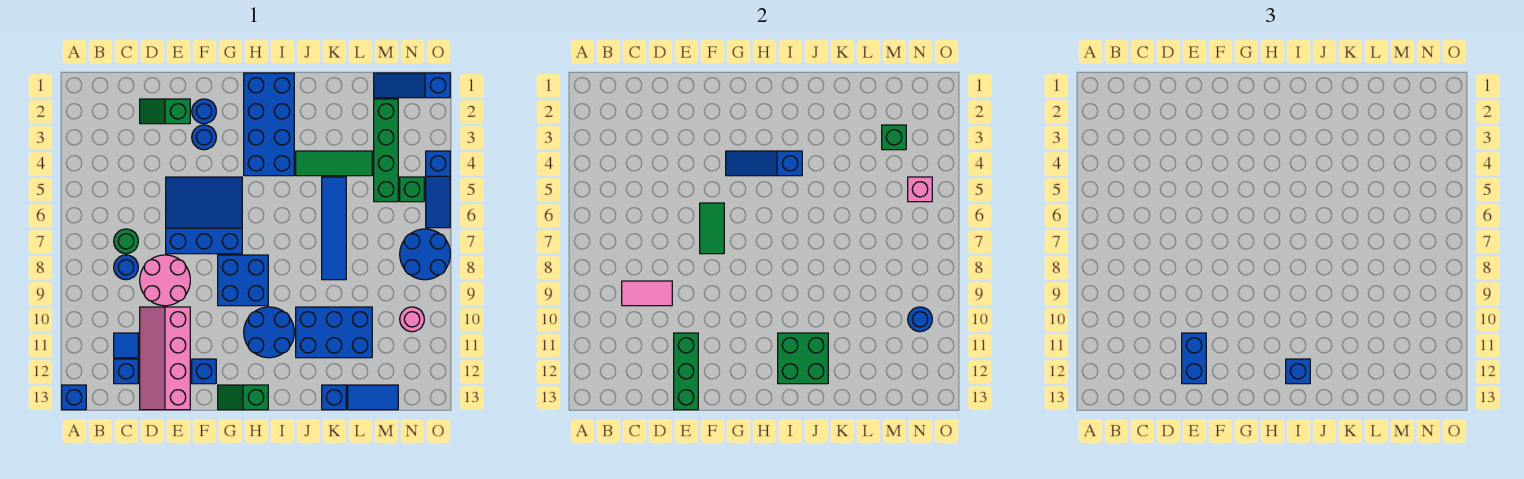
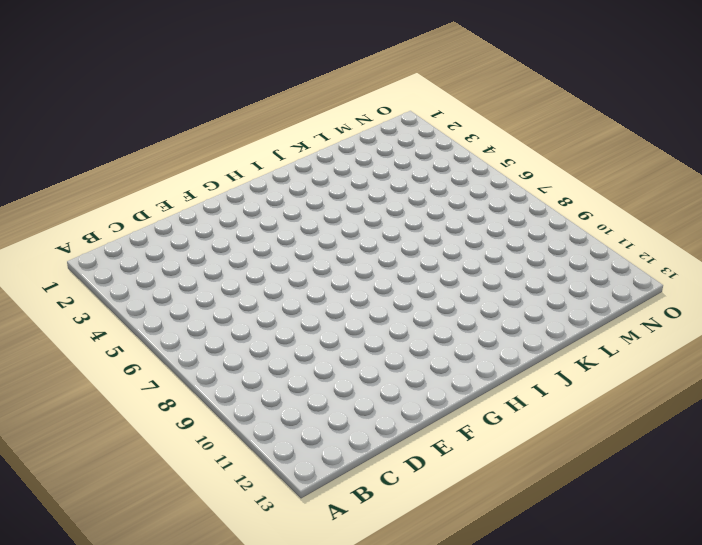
none -> blue 1x1 brick [62,385,86,410]
none -> green 1x1 round brick [114,229,138,254]
none -> blue 1x1 round brick [114,255,138,280]
none -> blue 1x1 tile [114,333,138,358]

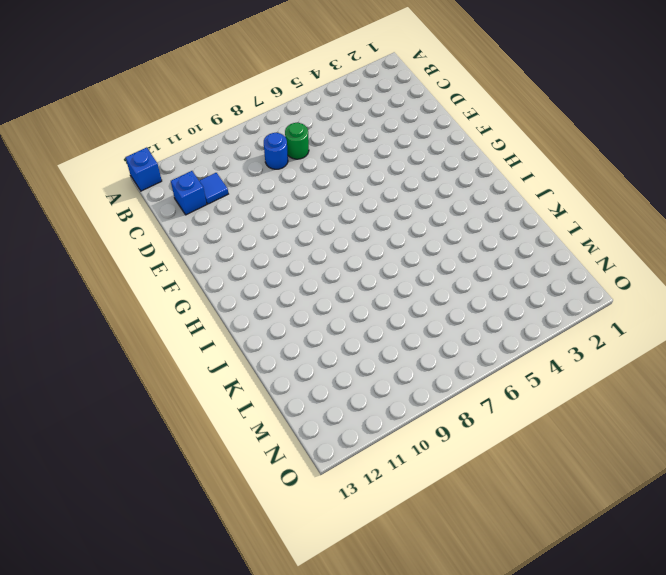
none -> green 1x2 slope [140,99,190,124]
none -> pink 2x2 round brick [140,255,190,306]
none -> pink 2x4 slope [140,307,190,410]
none -> blue 3x3 slope [166,177,242,254]

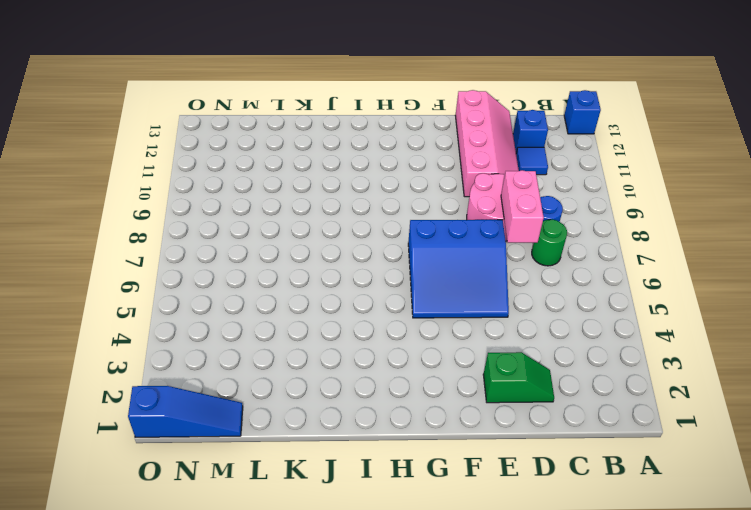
pink 1x2 brick [501,170,544,243] -> none
none -> blue 1x1 round brick [192,99,216,124]
none -> blue 1x1 round brick [192,125,216,150]
none -> blue 1x1 brick [192,359,216,384]
none -> blue 2x2 brick [218,255,268,306]

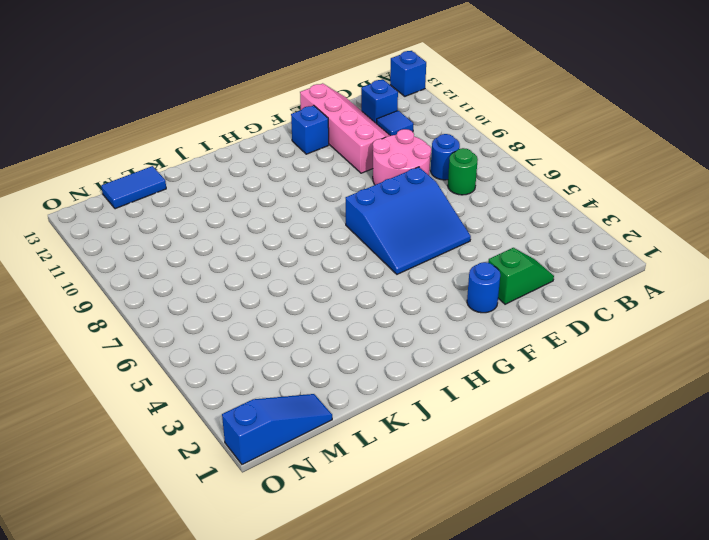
none -> blue 1x1 round brick [192,125,216,150]
none -> blue 2x2 brick [218,255,268,306]
none -> green 1x2 slope [218,385,268,410]
none -> blue 2x4 brick [244,73,294,176]

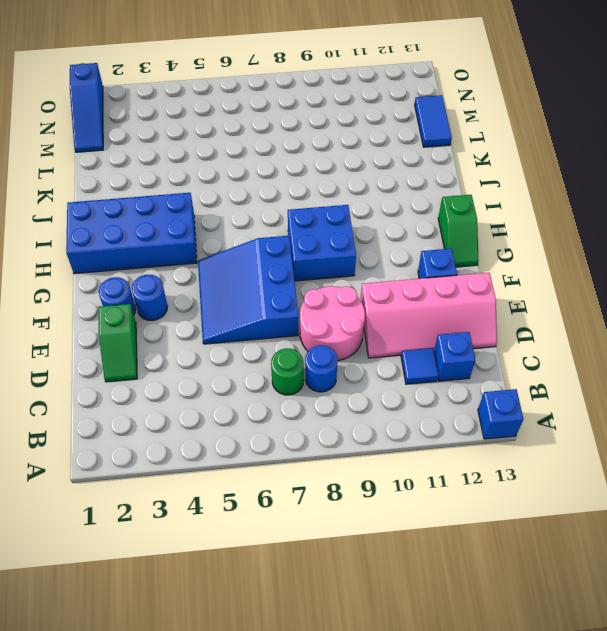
none -> blue 2x2 round brick [244,307,294,358]
none -> green 1x3 tile [296,151,372,176]
none -> blue 2x3 brick [296,307,372,358]
none -> blue 1x4 tile [322,177,346,280]

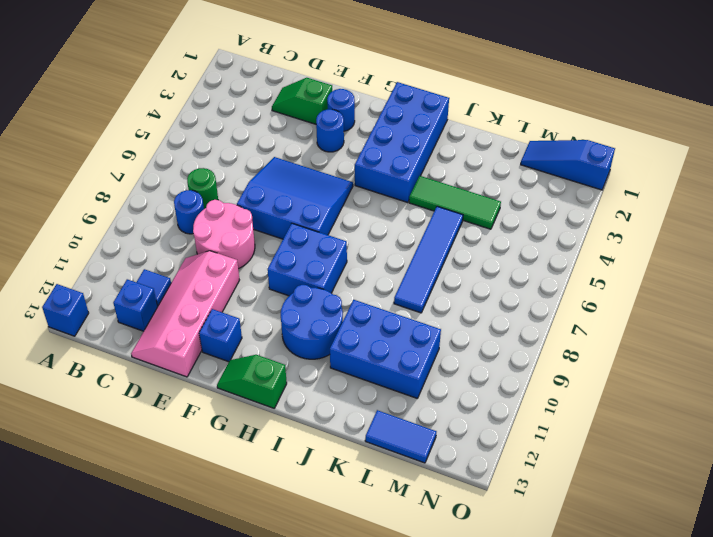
none -> blue 1x1 brick [322,385,346,410]
none -> green 1x4 brick [374,99,398,202]
none -> green 1x1 brick [400,177,424,202]
none -> blue 2x2 round brick [400,229,450,280]

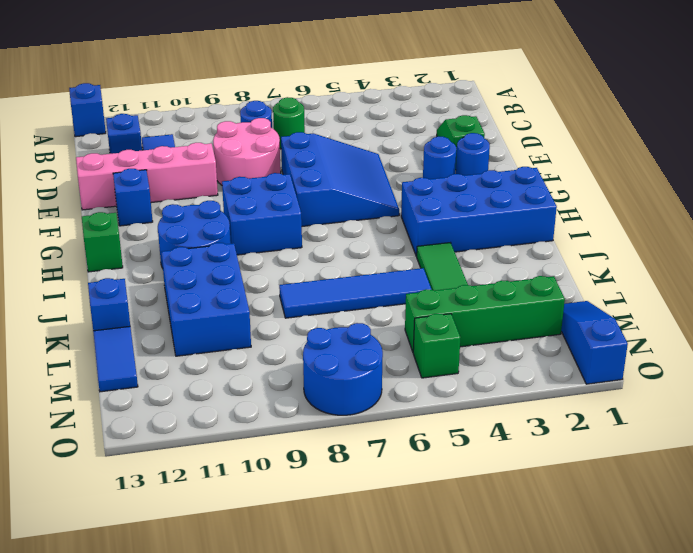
none -> pink 1x1 round brick [400,307,424,332]
none -> blue 1x3 slope [426,151,450,228]
none -> pink 1x2 tile [622,281,672,306]
none -> green 1x3 brick [674,333,698,410]

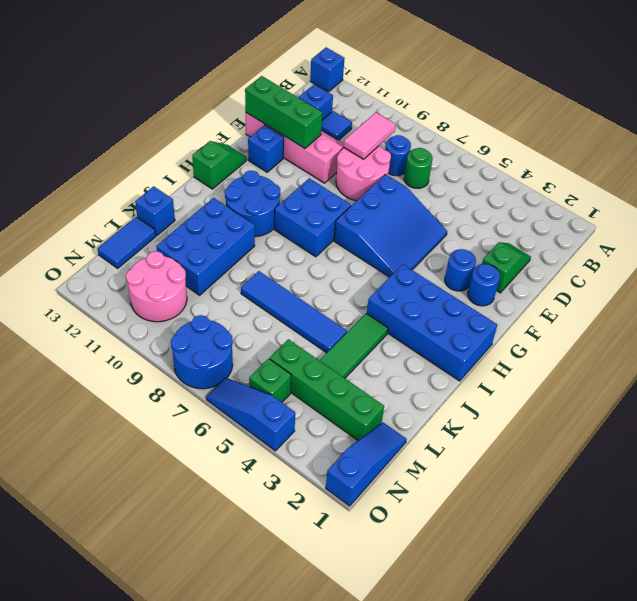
pink 2x2 round brick [126,251,187,322] -> pink 1x1 round brick [400,307,424,332]
none -> green 1x2 tile [700,203,724,254]
none -> blue 1x3 slope [726,151,802,176]
none -> green 2x2 brick [778,333,828,384]
none -> green 1x1 brick [882,125,906,150]

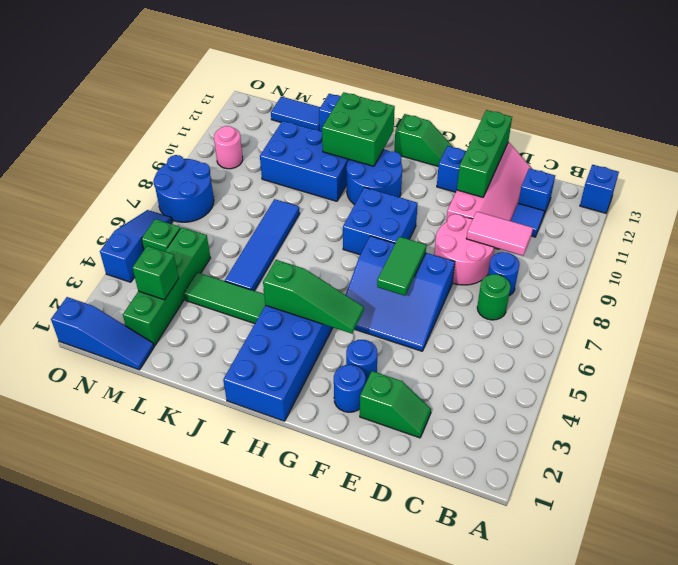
green 1x3 slope [263,260,364,334] -> blue 1x3 slope [726,151,802,176]
none -> pink 1x1 brick [908,177,932,202]
none -> blue 1x1 round brick [908,307,932,332]
none -> blue 1x2 brick [1182,333,1206,384]
none -> blue 1x1 brick [1286,359,1310,384]

